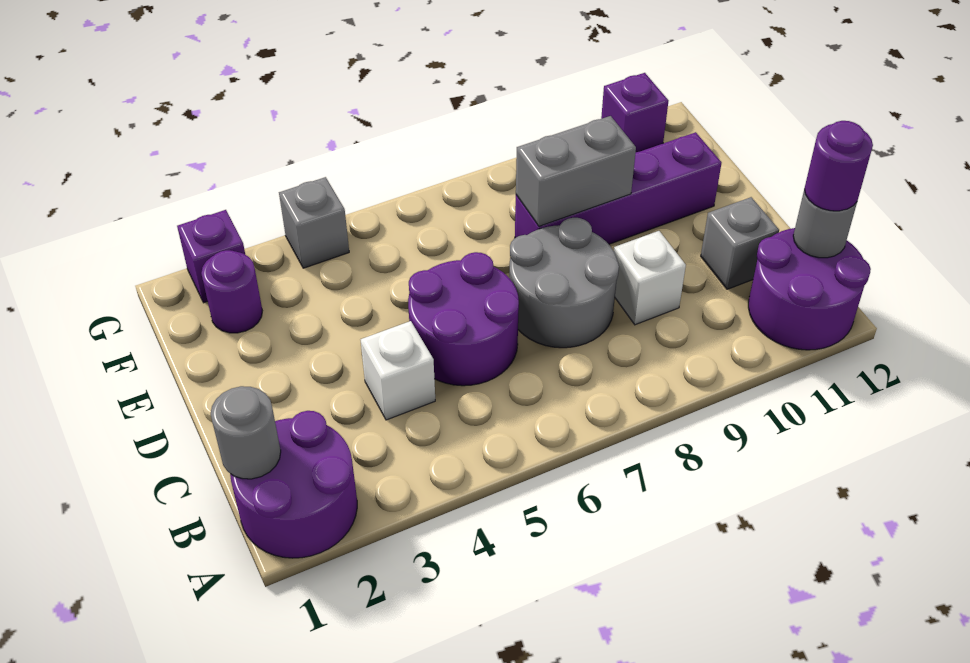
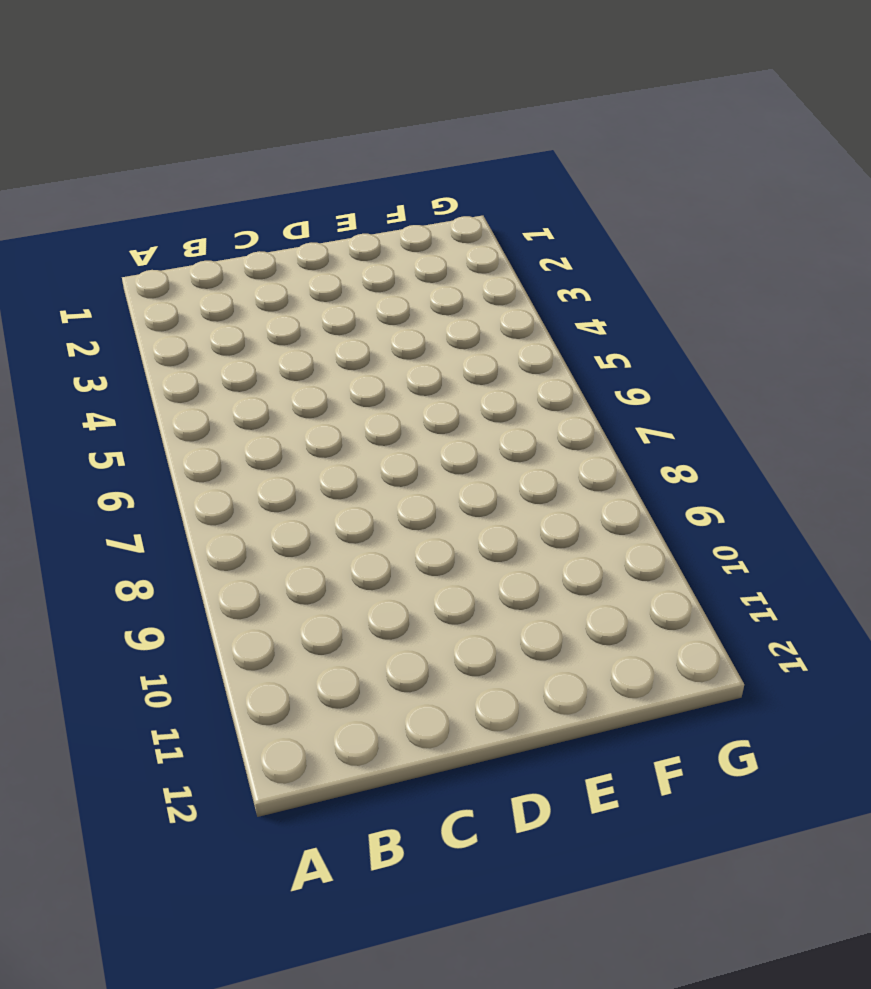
none -> purple 2x2 round brick [230,411,357,558]
none -> purple 2x2 round brick [748,228,871,350]
none -> white 1x1 brick [361,321,435,420]

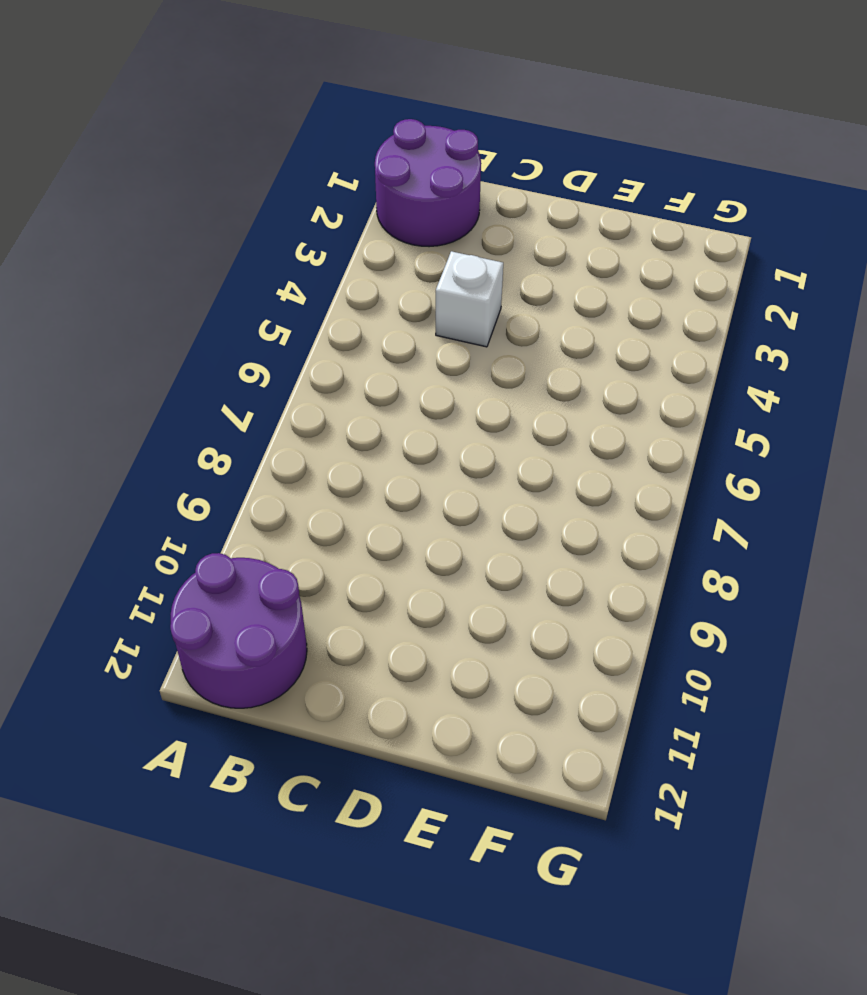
none -> purple 2x2 round brick [408,252,519,386]
none -> grey 2x2 round brick [509,218,619,348]
none -> white 1x1 brick [614,231,686,325]

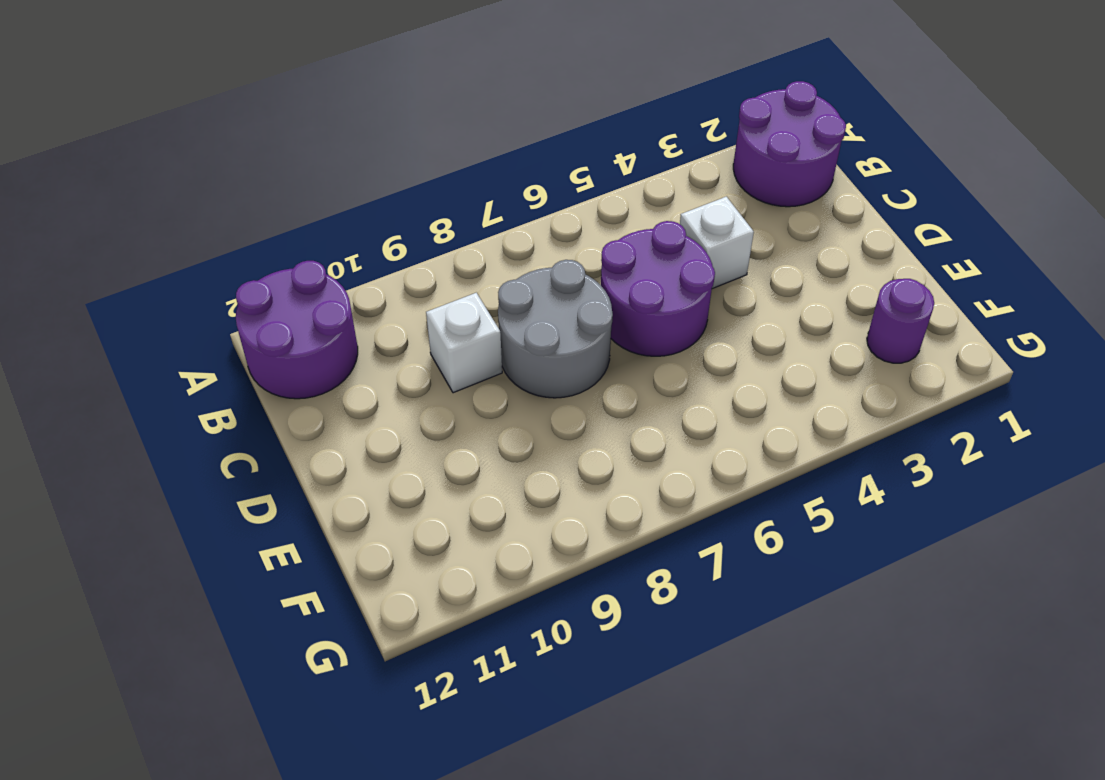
none -> grey 1x1 brick [701,197,779,289]
none -> purple 1x4 brick [515,132,721,244]
none -> purple 1x1 brick [177,210,245,303]

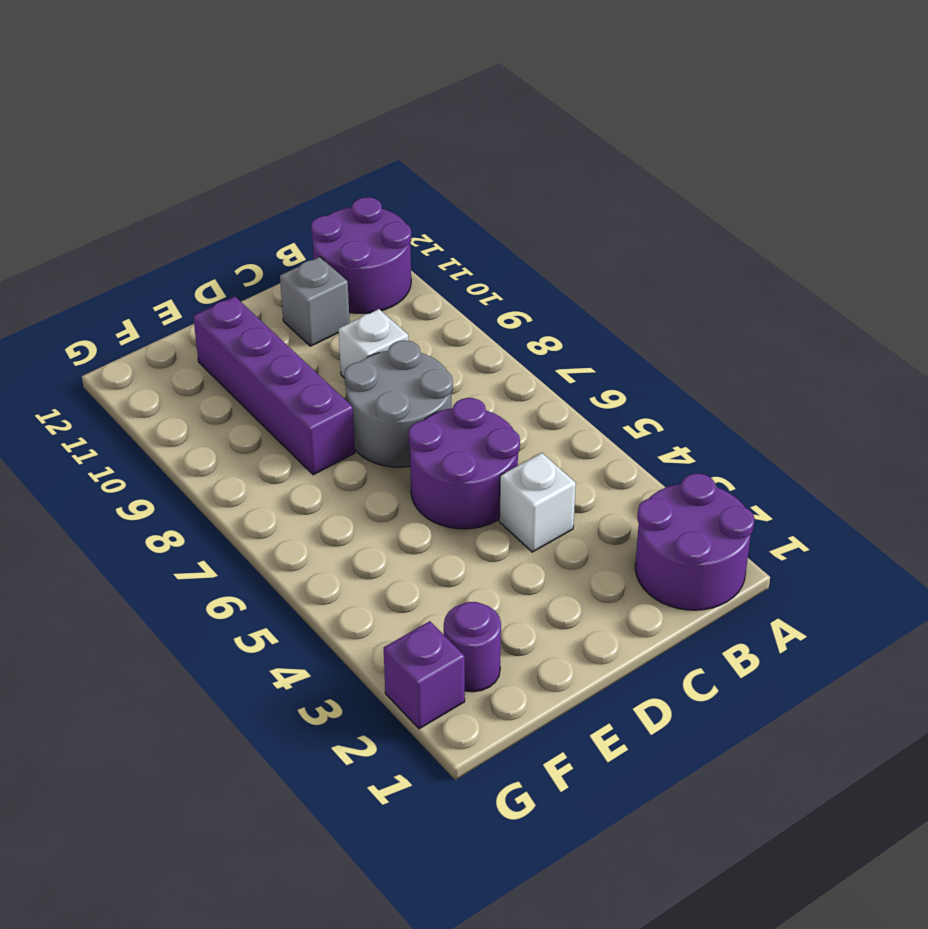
none -> grey 1x1 brick [279,177,349,268]
none -> purple 1x1 brick [601,73,668,152]
none -> grey 1x1 round brick [211,386,281,479]

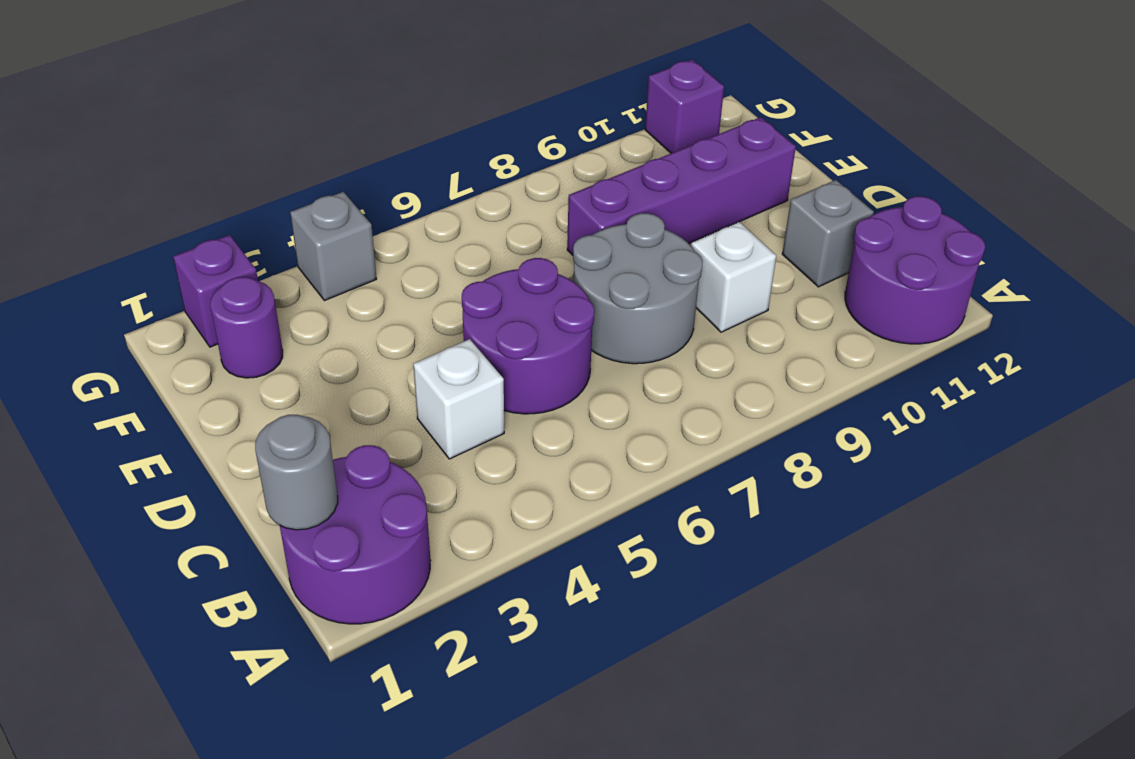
none -> grey 1x1 round brick [793,189,857,258]
none -> grey 1x2 brick [516,116,636,226]
none -> purple 1x1 round brick [804,121,873,211]

